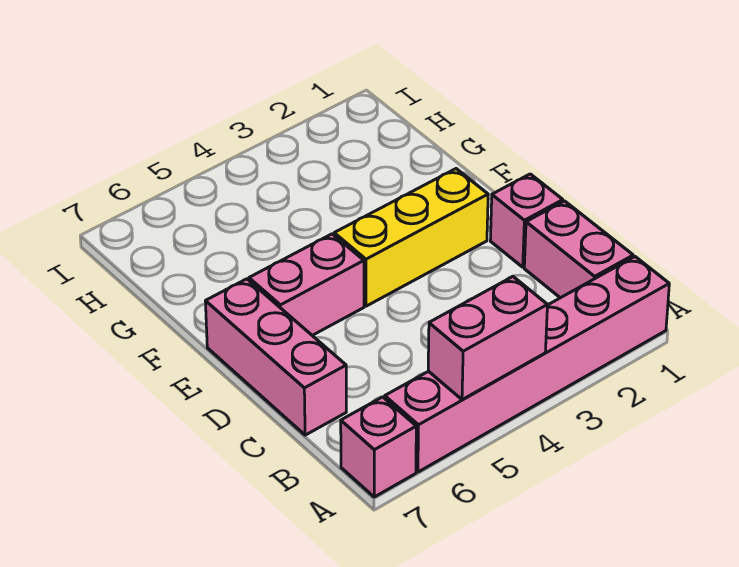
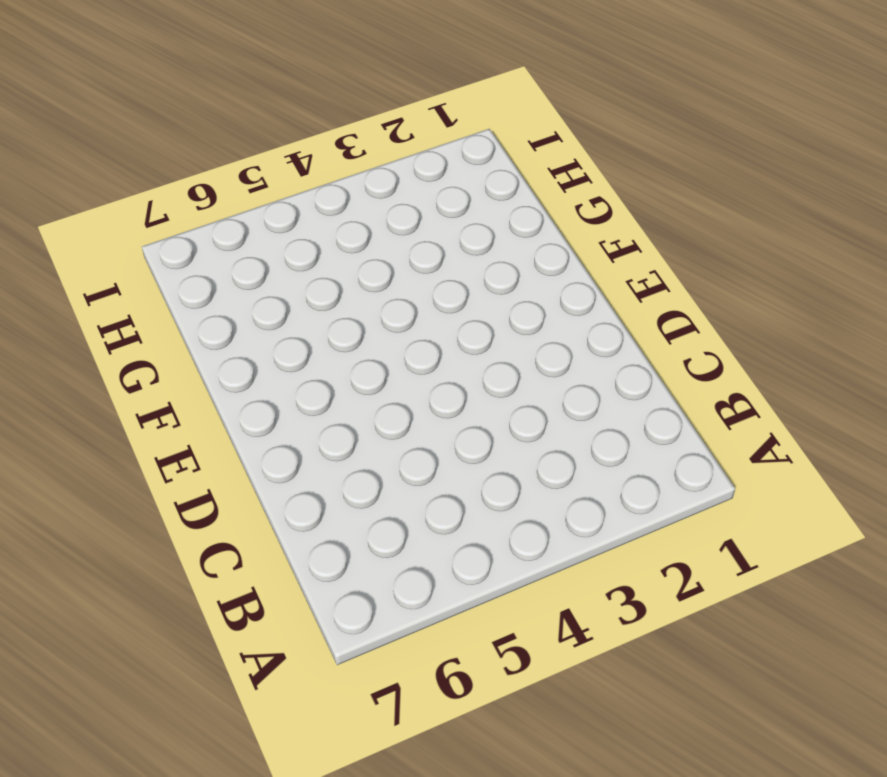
none -> pink 1x6 brick [385,257,669,472]
none -> pink 1x1 brick [341,397,416,497]

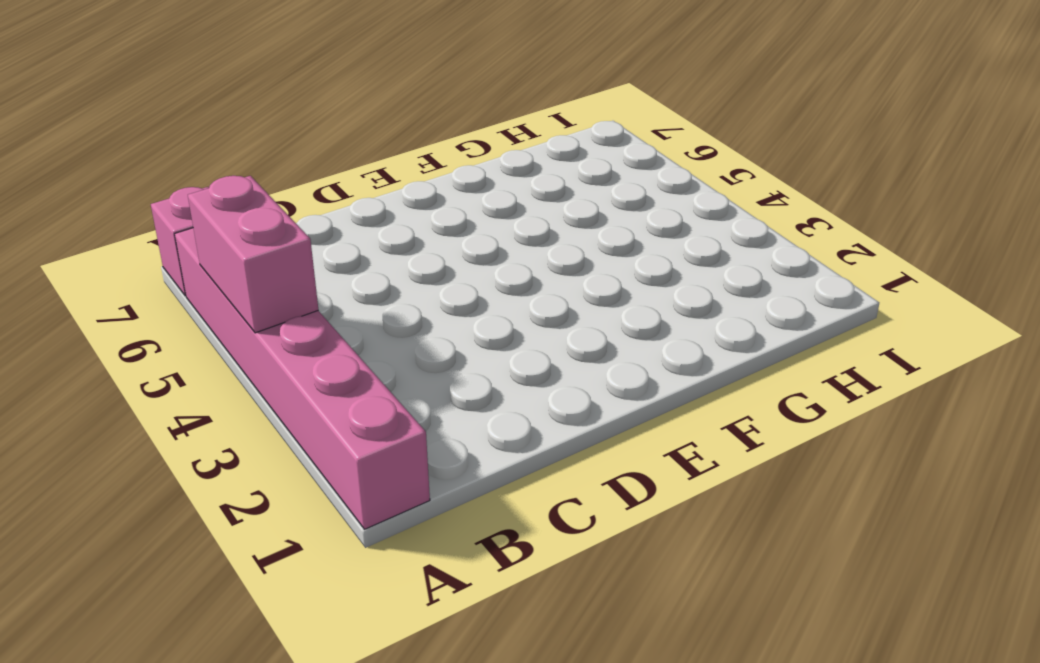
none -> pink 1x2 brick [524,201,633,298]
none -> pink 1x3 brick [205,279,346,435]

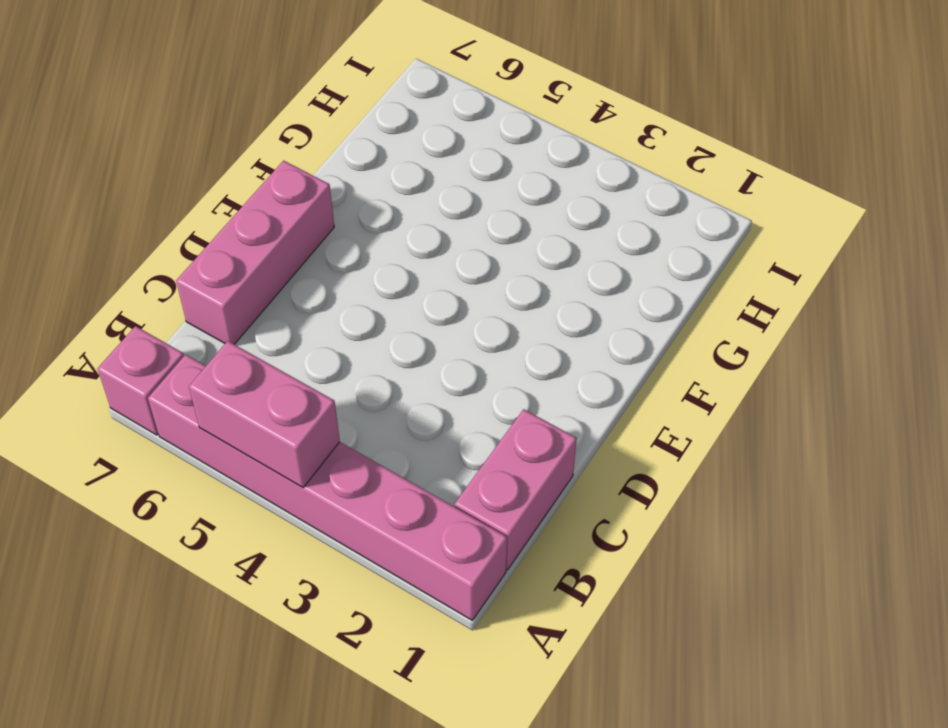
none -> pink 1x1 brick [490,174,563,267]
none -> yellow 1x3 brick [334,169,488,306]

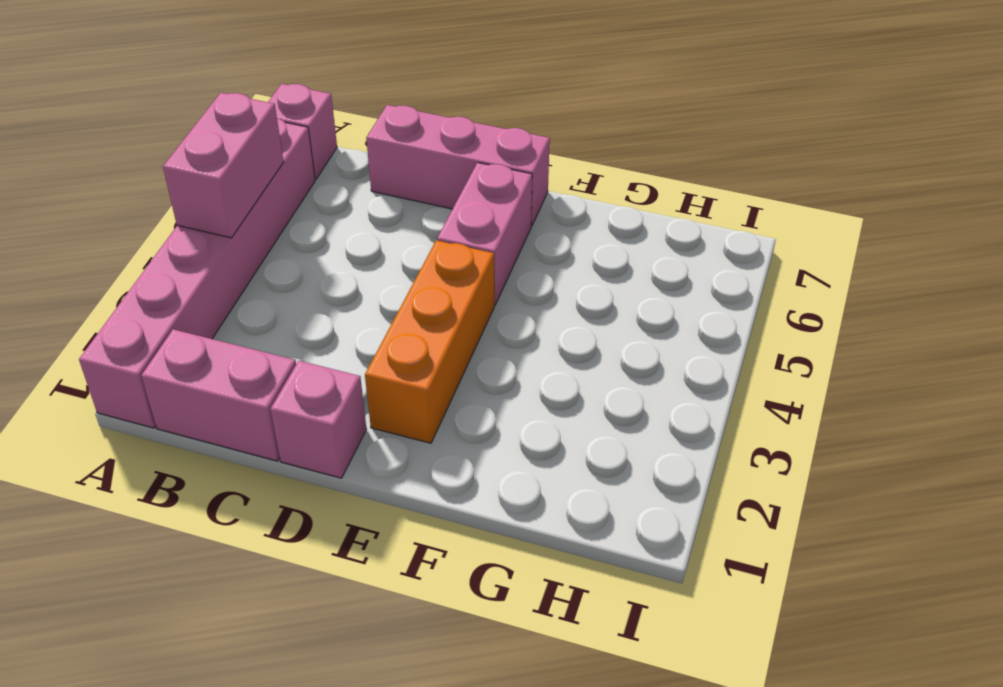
orange 1x3 brick [365,240,494,443] -> yellow 1x3 brick [334,169,488,306]

